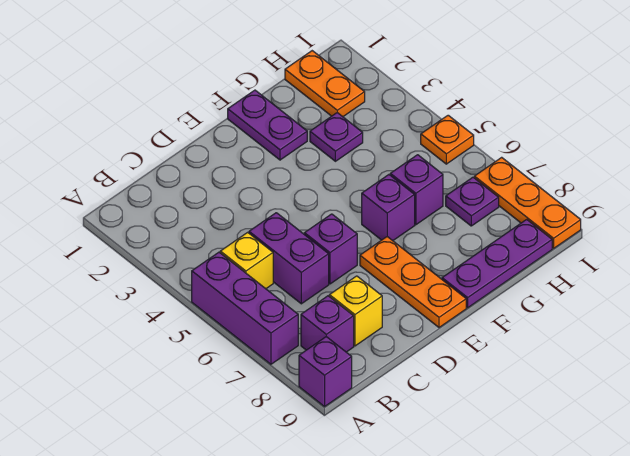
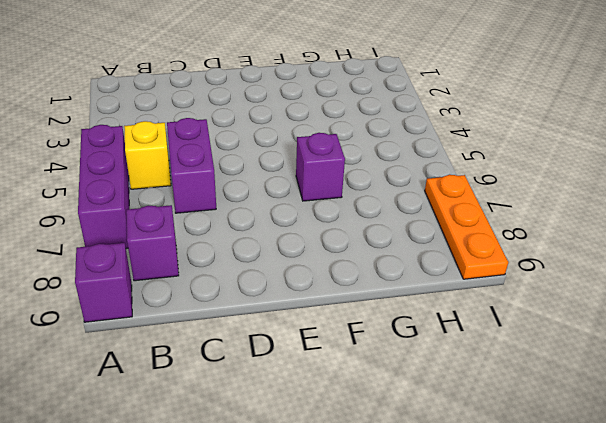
none -> yellow 1x1 brick [329,276,382,346]
none -> purple 1x1 brick [304,214,357,284]
none -> orange 1x3 plate [360,237,466,327]

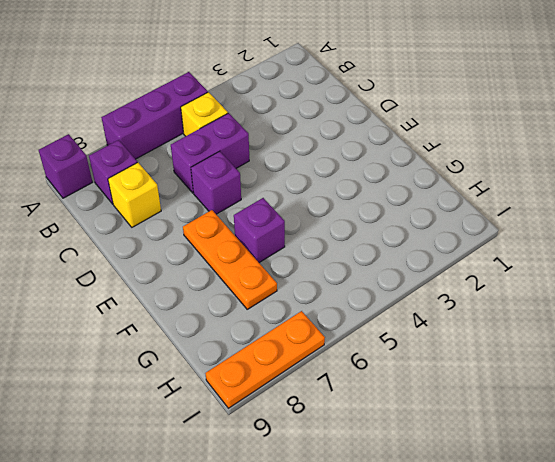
orange 1x3 plate [183,210,277,309] -> orange 1x3 plate turned to [360,237,466,327]
none -> purple 1x2 plate [228,90,307,160]
none -> purple 1x3 plate [442,219,552,308]
none -> purple 1x1 plate [310,113,363,161]

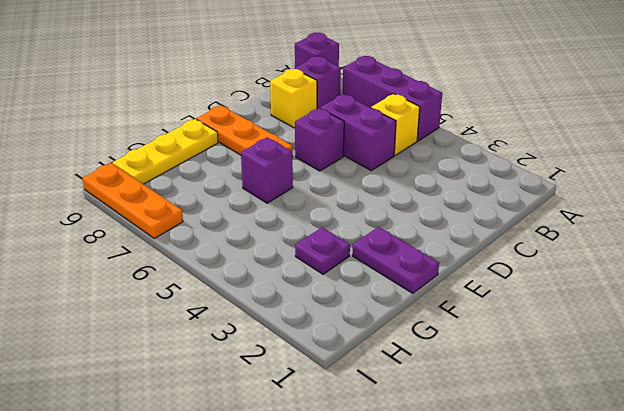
yellow 1x3 plate [113,119,218,184] -> purple 1x3 plate [442,219,552,308]
none -> purple 1x1 brick [390,155,443,225]
none -> orange 1x2 plate [285,51,365,117]
none -> purple 1x1 plate [446,177,499,226]

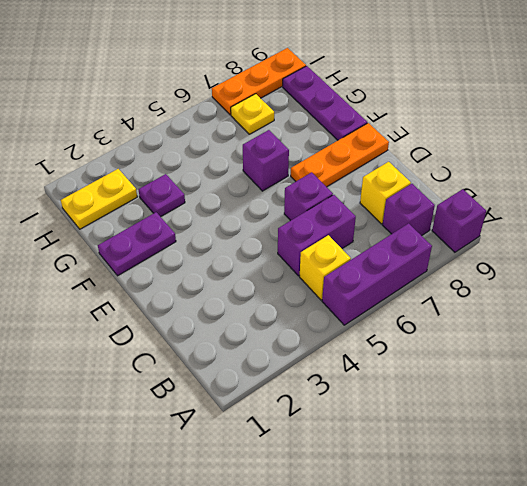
yellow 1x2 plate [61,169,137,229] -> orange 1x2 plate [285,51,365,117]
yellow 1x1 plate [231,94,274,134] -> purple 1x1 plate [446,177,499,226]
none -> purple 1x1 brick [390,155,443,225]
none -> orange 1x1 plate [421,115,474,164]

